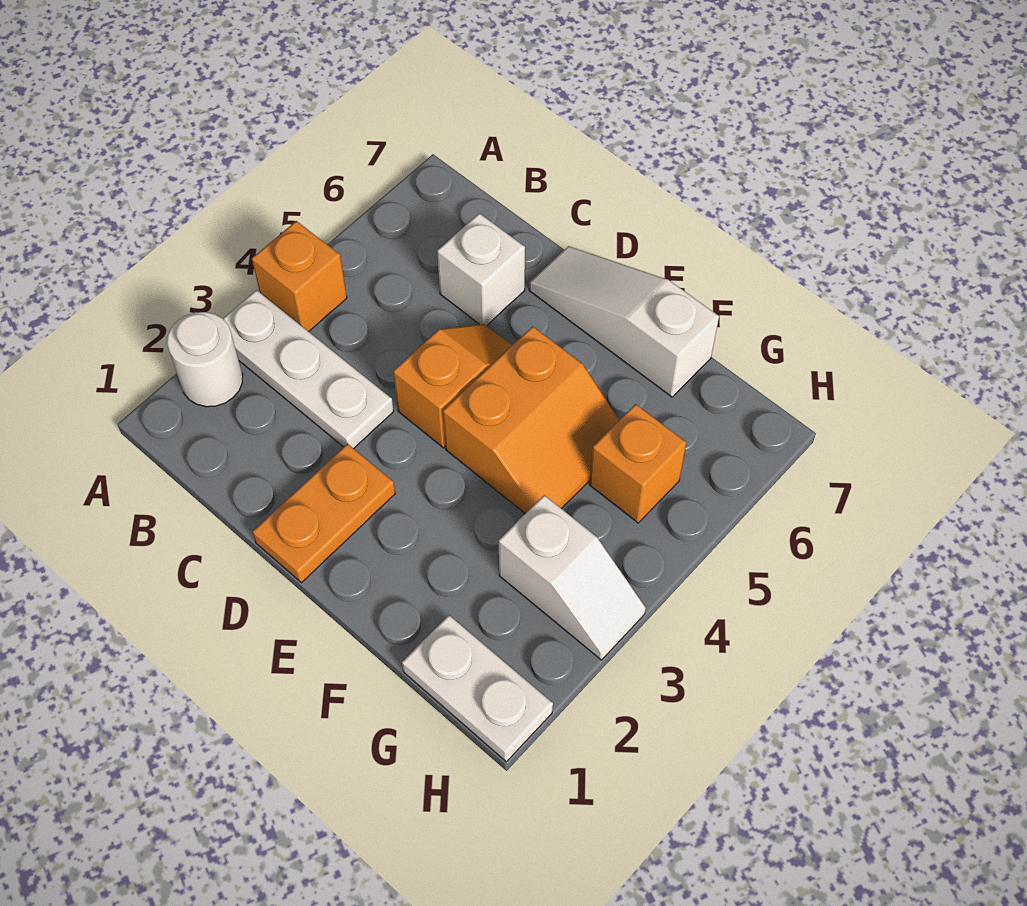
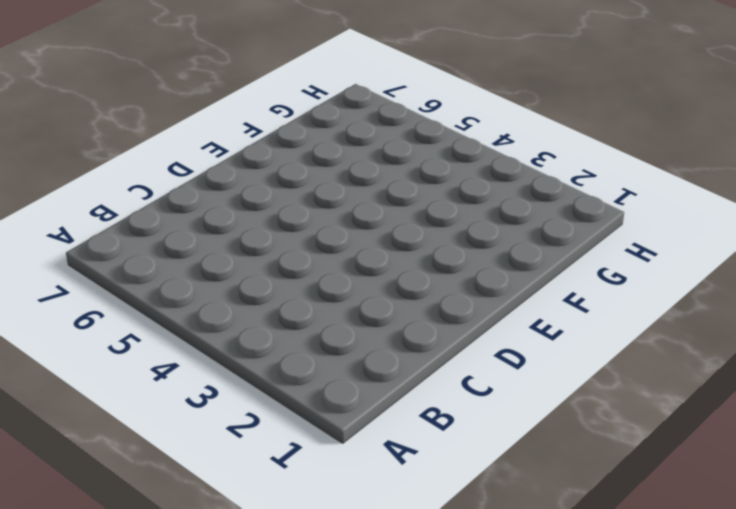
none -> white 1x1 round brick [167,312,243,407]
none -> white 1x3 plate [223,290,394,449]

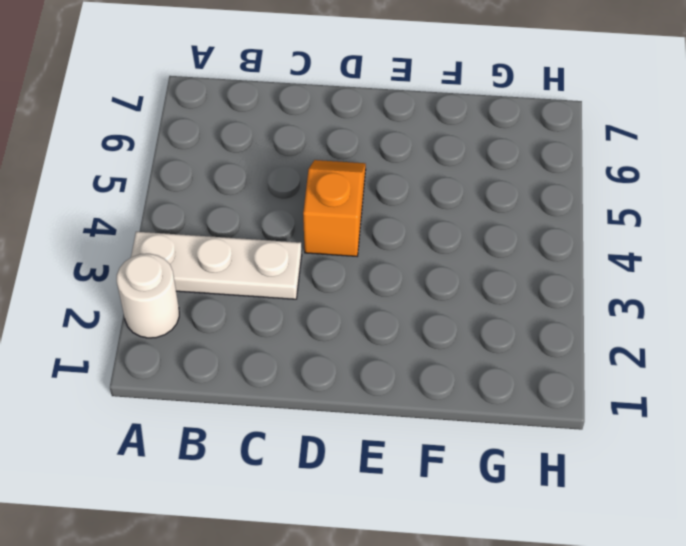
none -> orange 1x1 brick [252,221,347,332]
none -> white 1x1 brick [437,213,525,326]

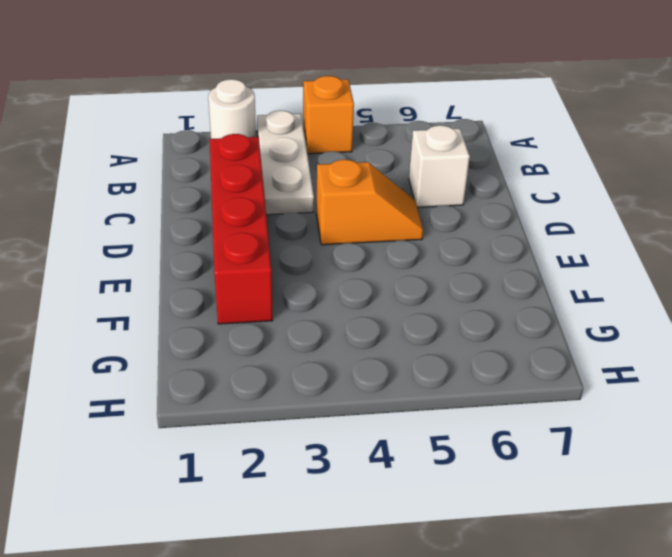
red 1x4 brick [210,134,273,324] -> orange 1x2 plate [252,444,395,583]
none -> white 1x3 slope [529,246,719,397]
none -> orange 2x2 slope [443,326,619,514]

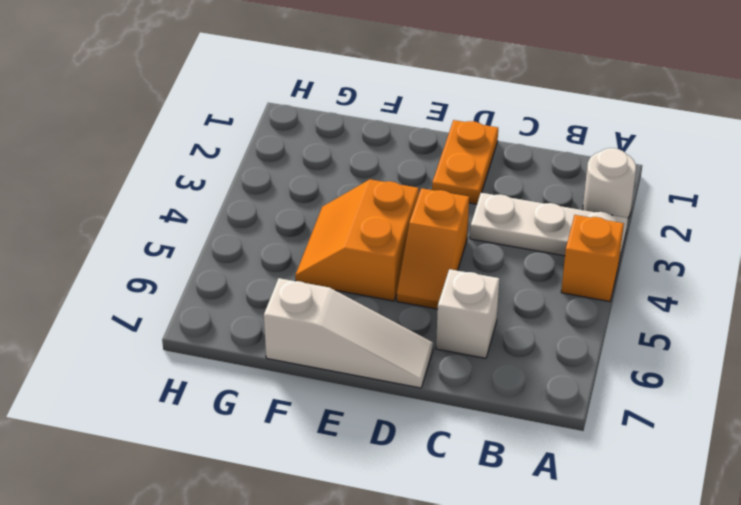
none -> white 1x2 plate [402,615,553,762]
none -> white 1x2 slope [499,495,646,660]

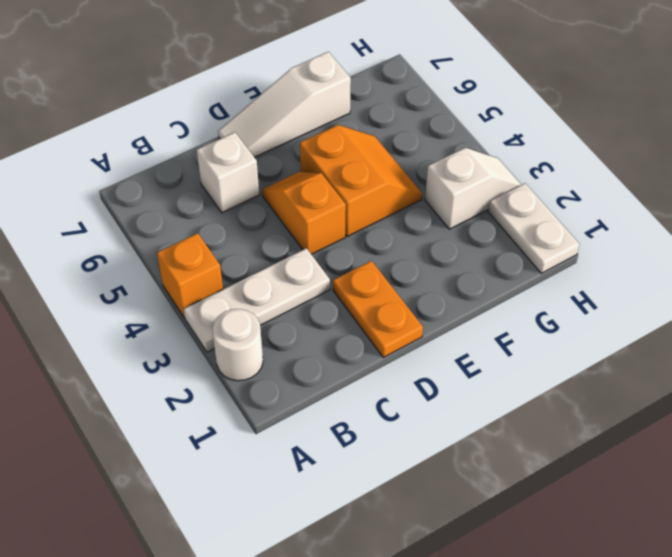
white 1x2 plate [488,183,579,273] -> white 1x2 plate turned to [402,615,553,762]
none -> orange 1x1 brick [589,404,686,523]

